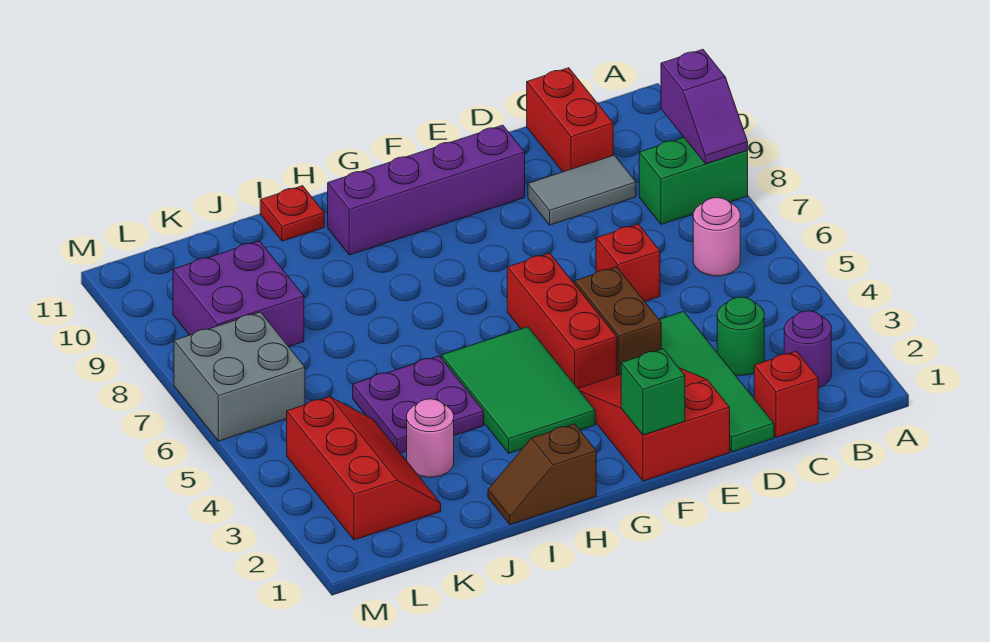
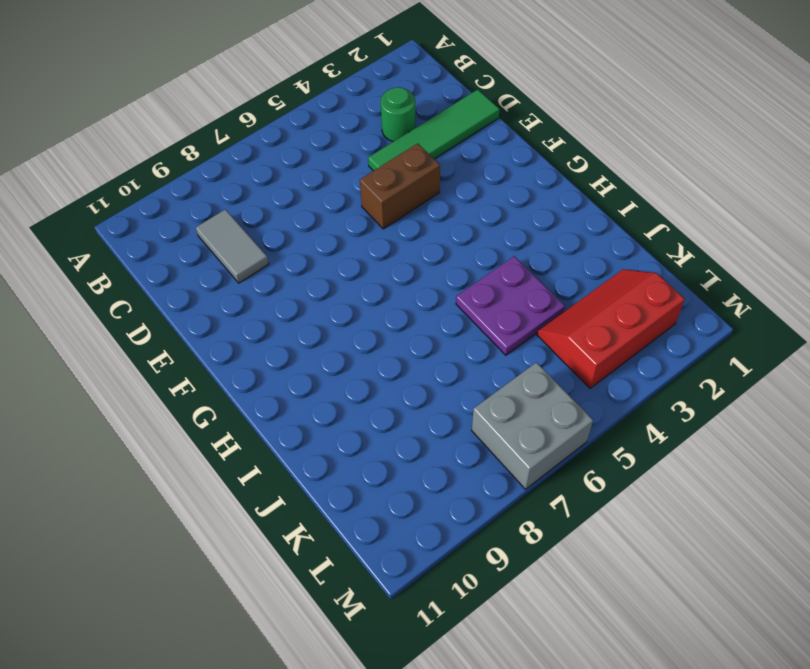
none -> green 1x2 brick [639,138,748,224]
none -> purple 1x1 round brick [784,311,831,388]
none -> pink 1x1 round brick [693,198,740,276]

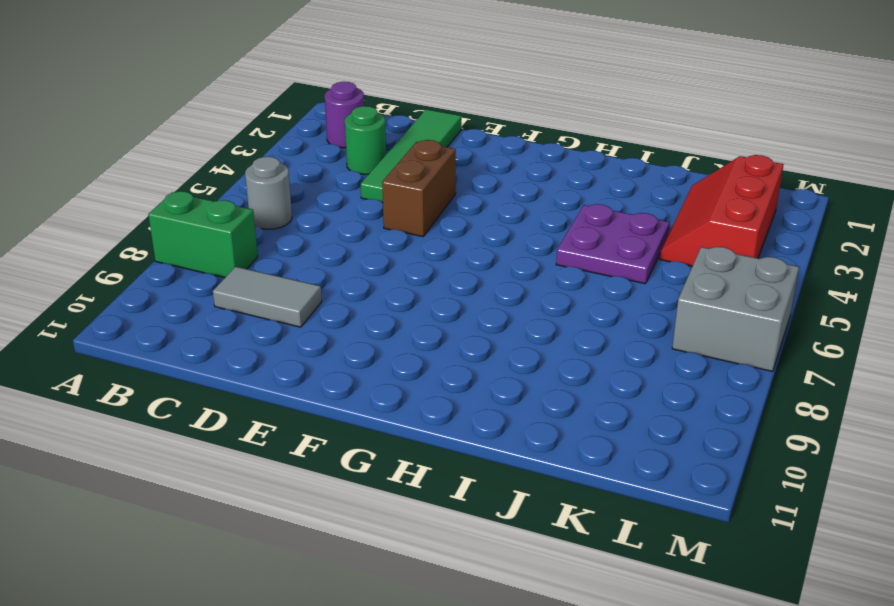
grey 1x1 round brick [245,157,292,229] -> pink 1x1 round brick [693,198,740,276]
none -> red 1x1 brick [754,351,818,437]
none -> red 1x2 brick [527,68,613,172]
none -> red 1x1 brick [596,224,660,301]

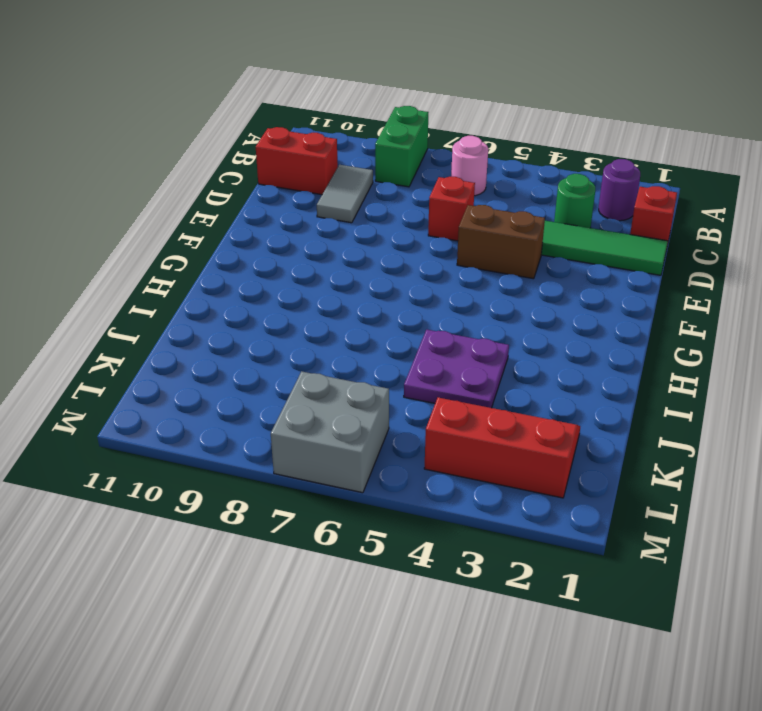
none -> red 2x3 slope [578,368,730,481]
none -> purple 1x4 brick [328,125,525,255]
none -> red 1x3 brick [507,253,617,388]

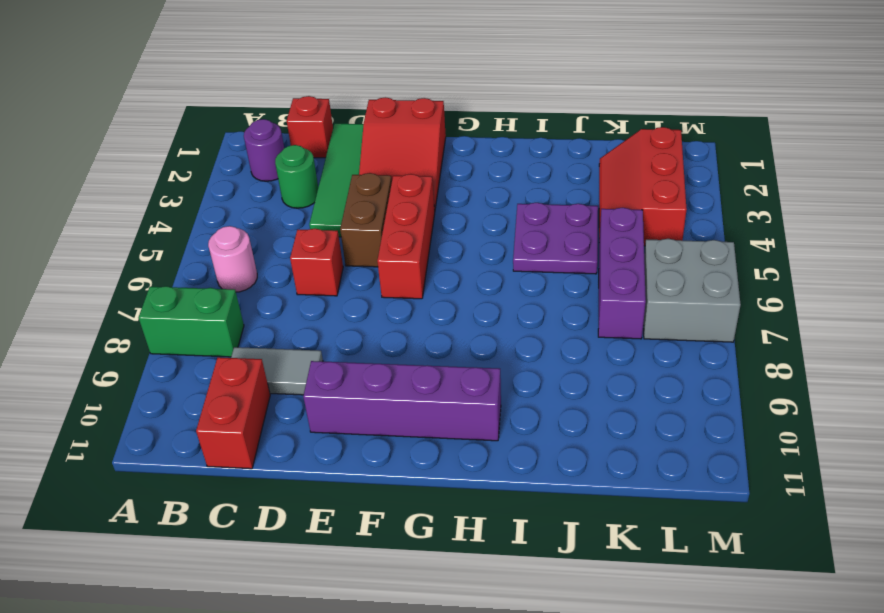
purple 1x3 brick [598,208,646,339] -> none
none -> green 2x3 tile [441,327,595,453]
none -> brown 1x2 slope [488,424,596,525]
none -> red 1x1 plate [260,186,324,241]

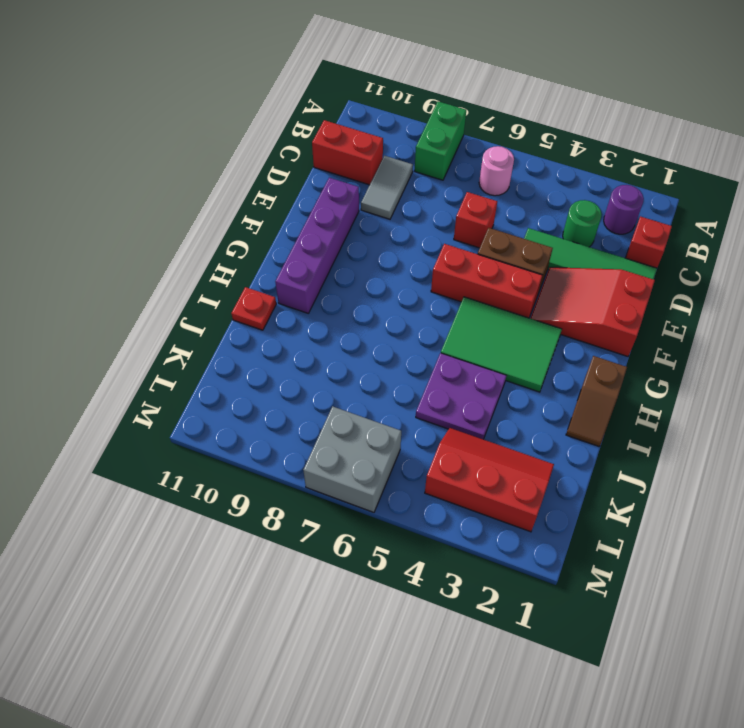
none -> pink 1x1 round brick [407,399,454,477]
none -> purple 2x2 brick [173,241,304,347]
none -> purple 1x2 slope [661,49,748,164]

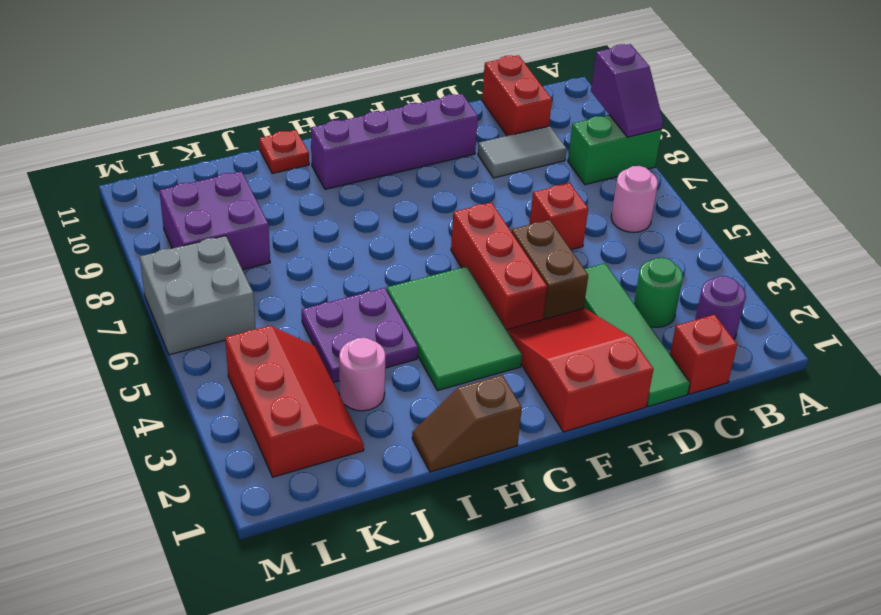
none -> green 1x1 brick [621,349,685,435]

